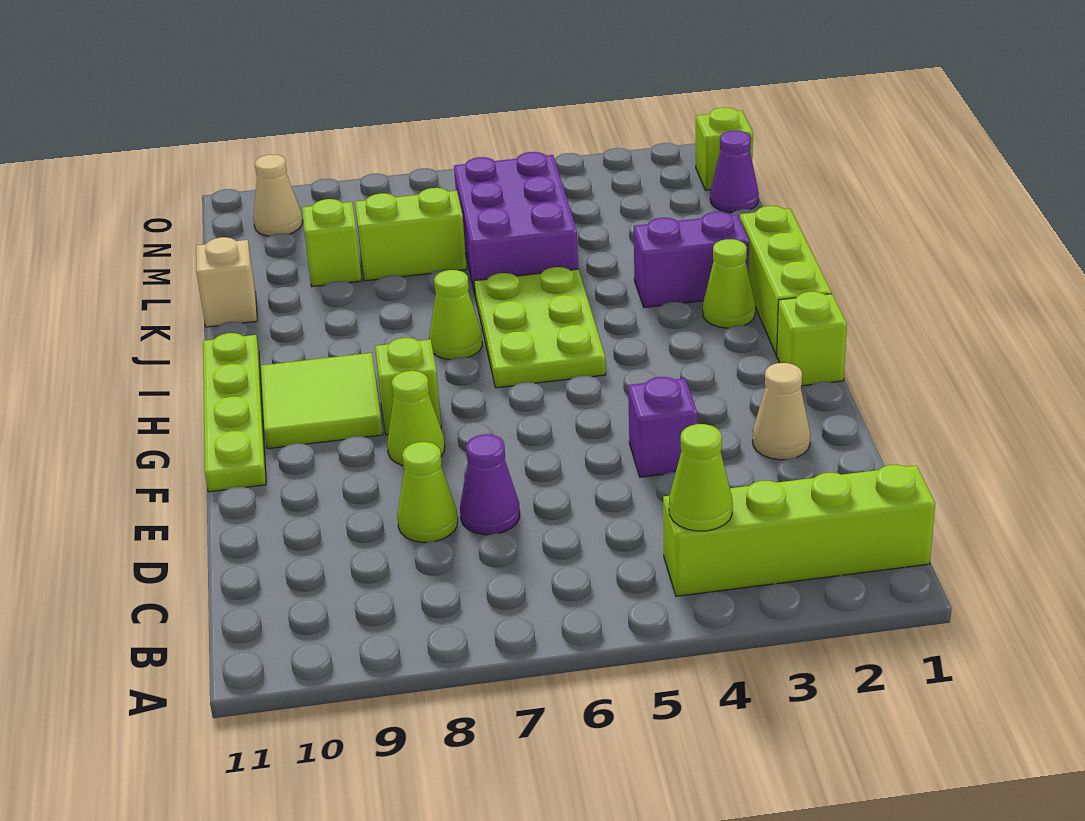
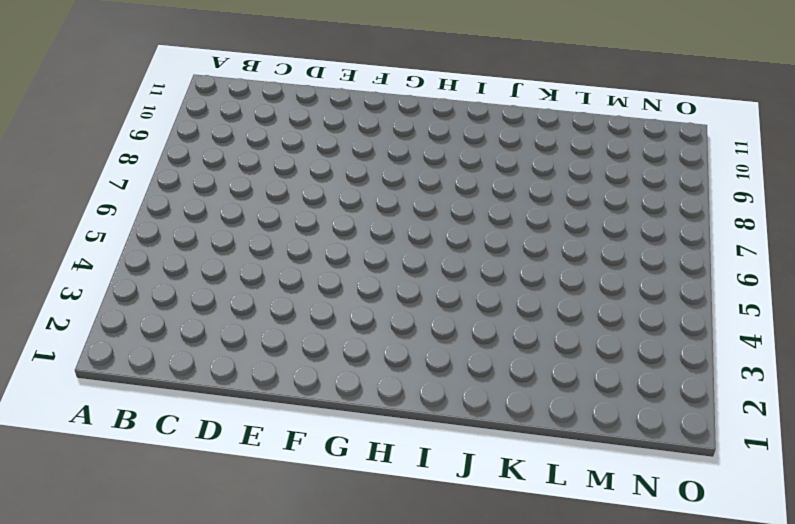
none -> lime 1x4 brick [663,465,935,596]
none -> purple 1x1 cone [460,434,520,535]
none -> lime 1x1 cone [397,442,458,542]

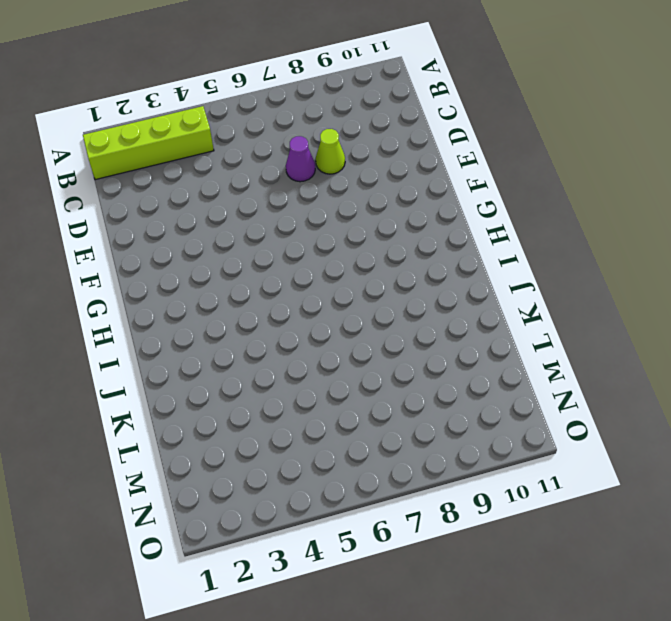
none -> tan 1x1 cone [753,363,810,460]
none -> purple 1x1 brick [628,377,697,477]
none -> lime 1x1 cone [387,371,445,465]

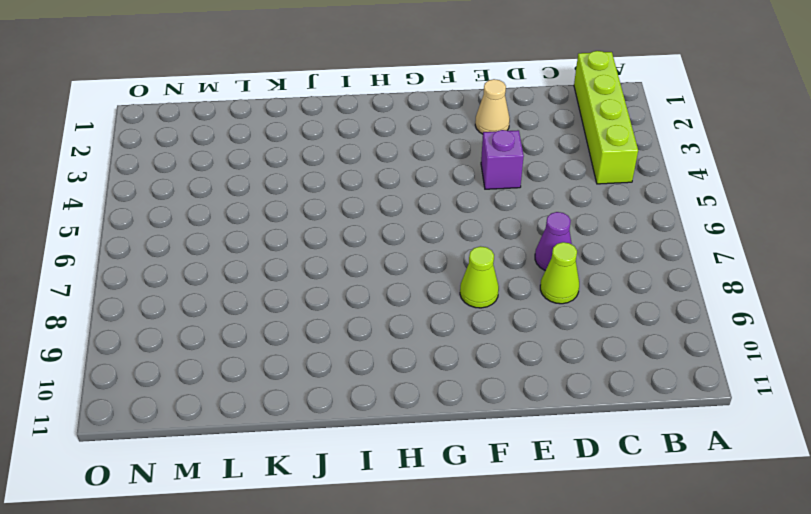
none -> lime 1x4 plate [203,333,266,492]
none -> lime 1x1 brick [777,292,847,386]
none -> lime 1x1 brick [375,338,441,435]

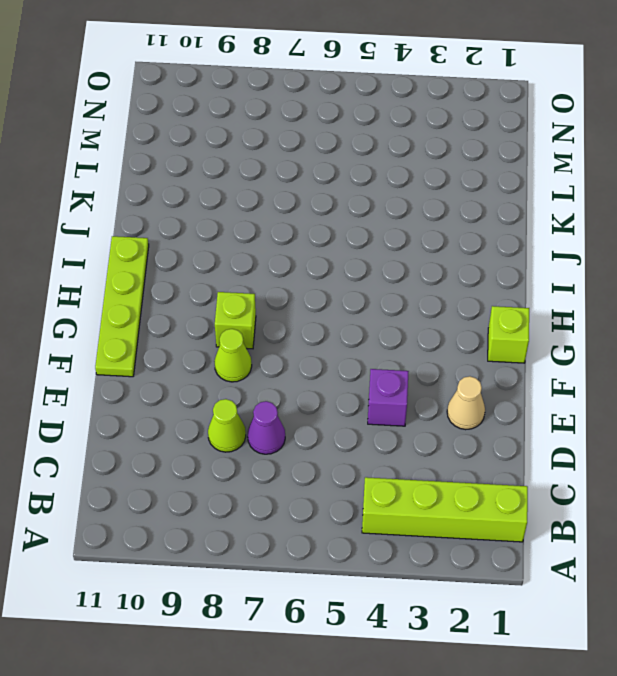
none -> lime 2x2 tile [261,353,383,449]
none -> lime 1x3 brick [740,206,832,355]
none -> lime 2x3 plate [474,267,606,388]

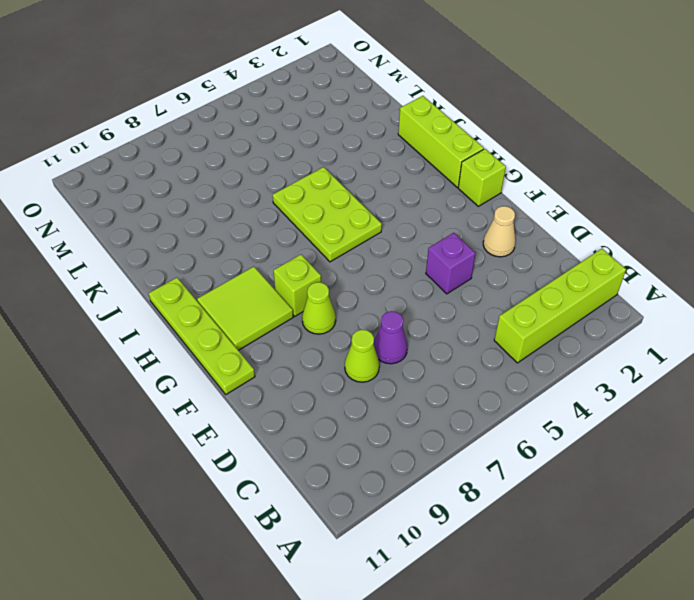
none -> lime 1x1 cone [703,239,755,328]
none -> lime 1x1 cone [429,270,482,360]
none -> purple 1x2 brick [634,212,749,307]

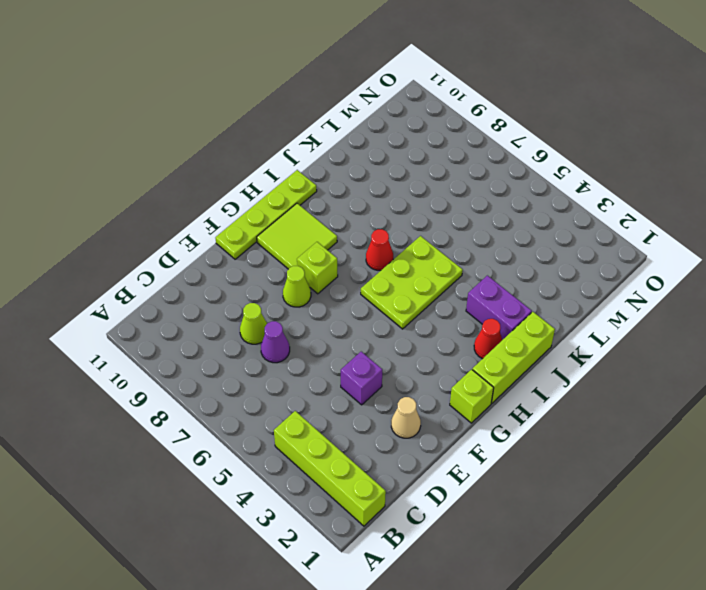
red 1x1 cone [474,319,502,359] -> lime 1x1 cone [703,239,755,328]
red 1x1 cone [366,229,393,270] -> lime 1x1 cone [429,270,482,360]
none -> purple 2x3 brick [454,152,578,294]
none -> tan 1x1 brick [196,237,257,327]
none -> lime 1x2 brick [355,188,467,281]

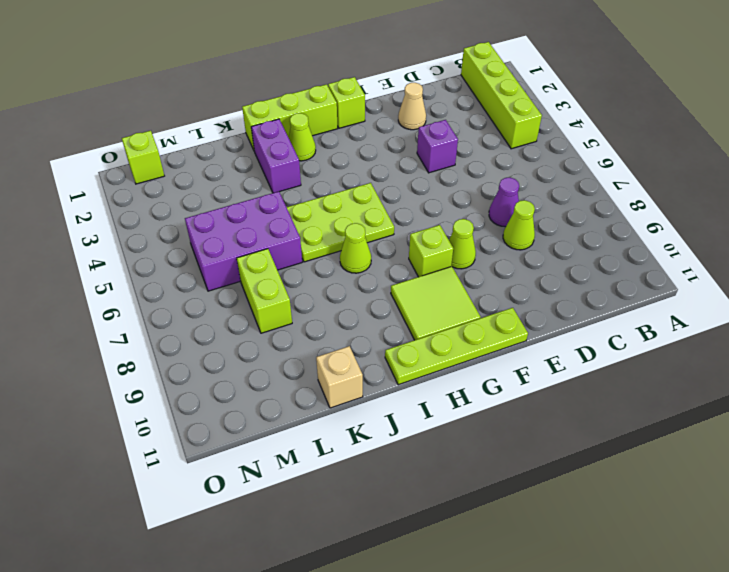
none -> lime 1x1 brick [302,199,362,287]
none -> purple 1x1 cone [710,131,759,213]
none -> tan 1x1 cone [253,155,303,236]

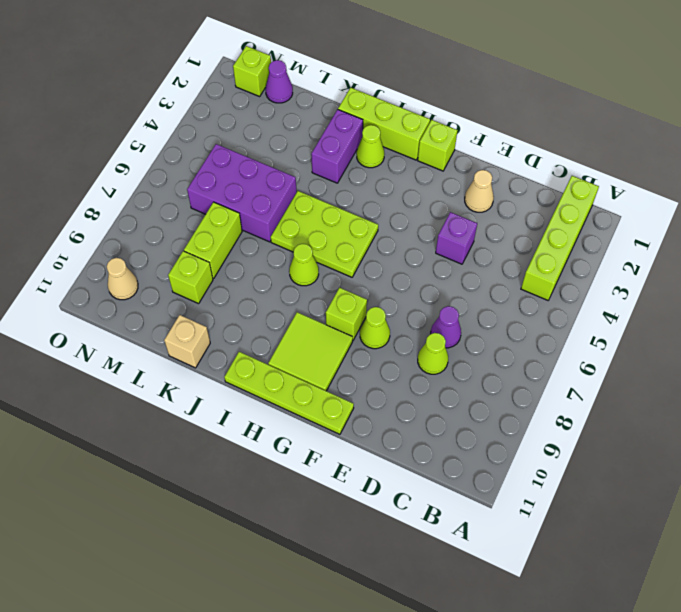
none -> lime 1x1 cone [669,424,733,531]

